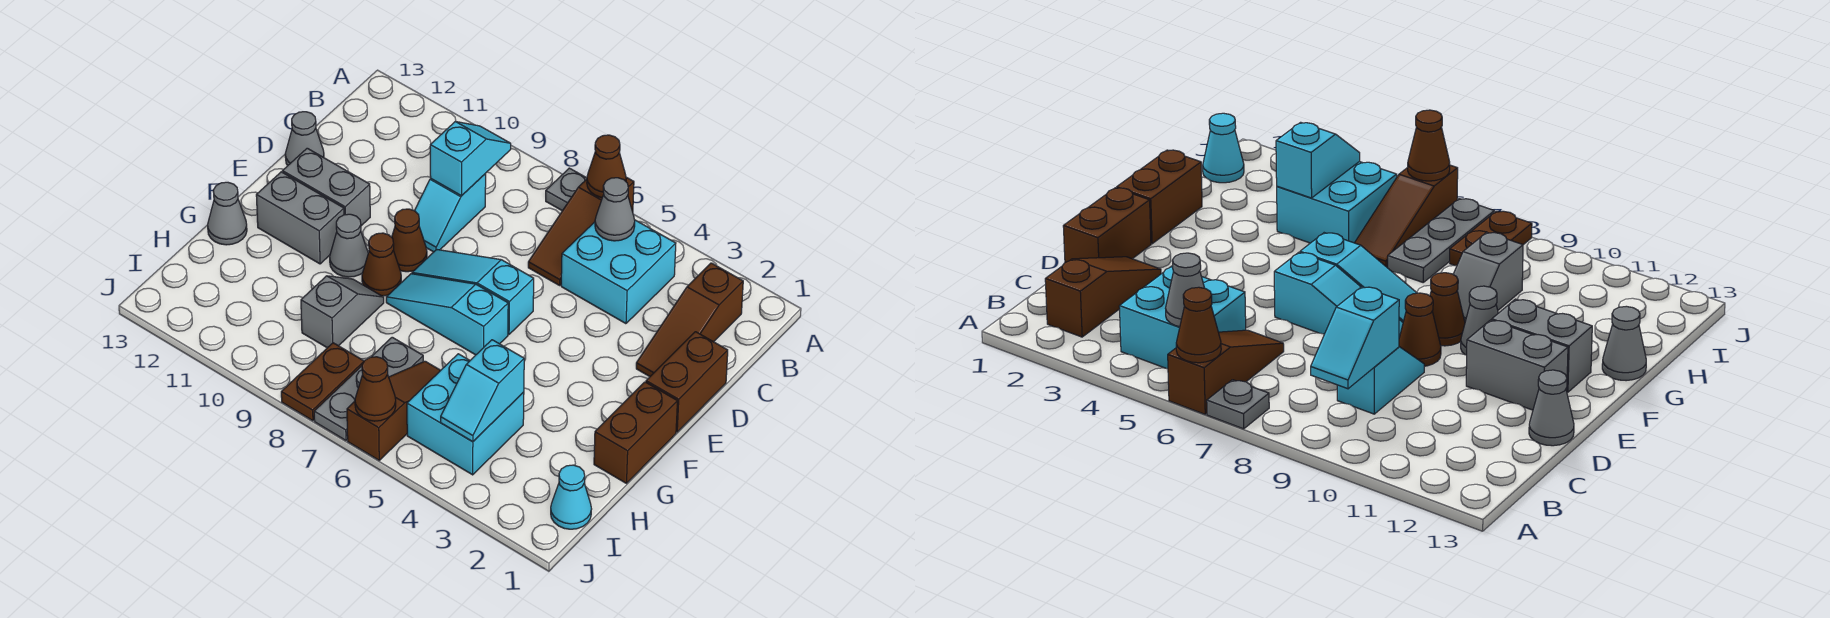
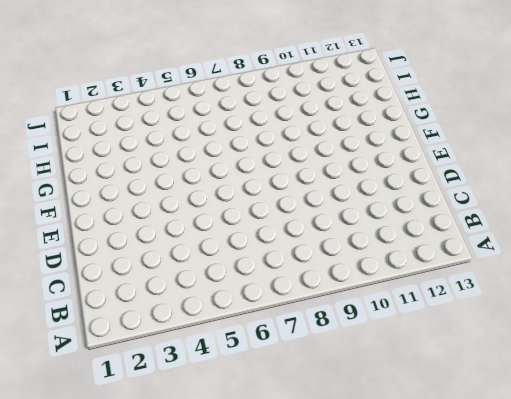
none -> brown 1x3 slope [528,177,634,285]
none -> grey 1x1 plate [546,168,587,211]
none -> brown 1x3 slope [636,263,743,377]

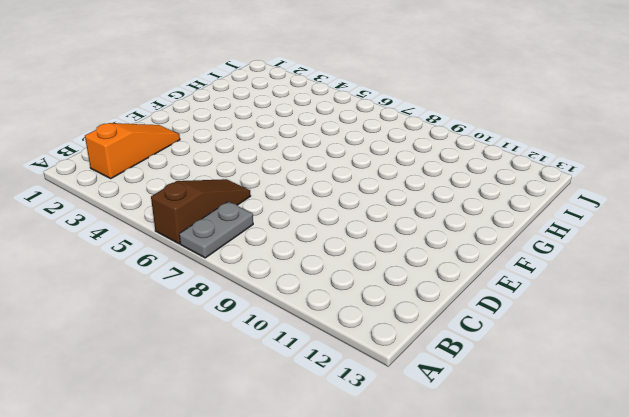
grey 1x2 plate [179,202,253,258] -> grey 1x1 plate [546,168,587,211]
orange 1x3 slope [85,123,180,178] -> brown 1x3 slope [636,263,743,377]
none -> cyan 2x2 brick [561,220,676,324]
none -> cyan 1x2 slope [415,174,486,252]
none -> brown 1x2 brick [646,332,728,432]

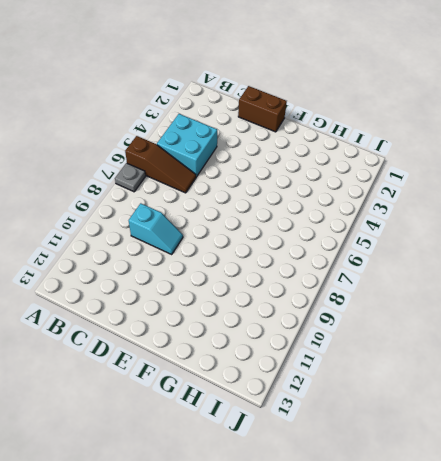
none -> brown 1x3 slope [636,263,743,377]
none -> grey 1x1 cone [285,112,324,166]
none -> cyan 1x3 slope [412,249,534,334]

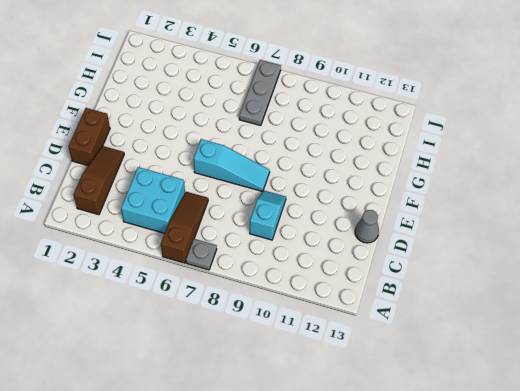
none -> brown 1x1 cone [392,209,427,272]
none -> grey 1x2 brick [283,148,370,226]
none -> brown 1x2 brick [594,382,677,483]

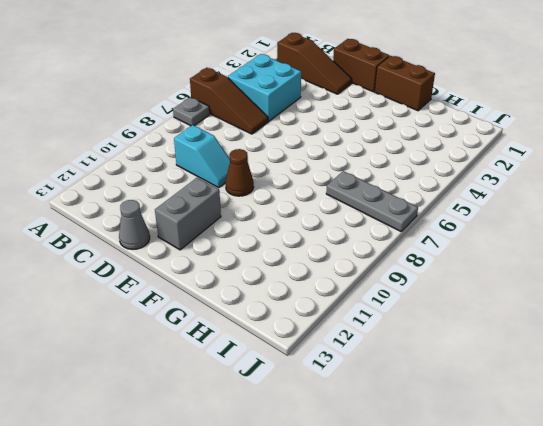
none -> cyan 1x3 slope [412,249,534,334]
none -> cyan 1x3 slope [386,274,508,355]
none -> brown 1x1 cone [362,233,401,296]

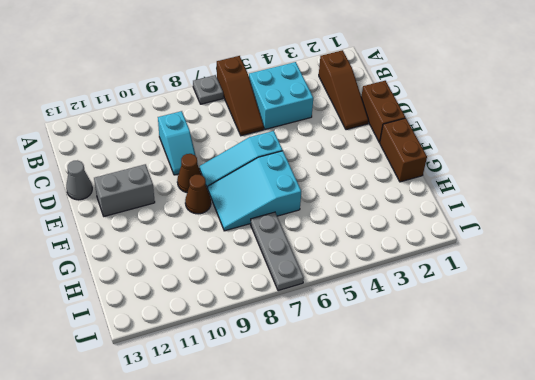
cyan 2x3 slope [207,151,301,231] -> cyan 1x3 slope [386,274,508,355]
none -> grey 1x1 cone [330,214,368,277]
none -> grey 1x2 brick [256,172,344,264]
none -> grey 1x2 slope [301,276,384,348]

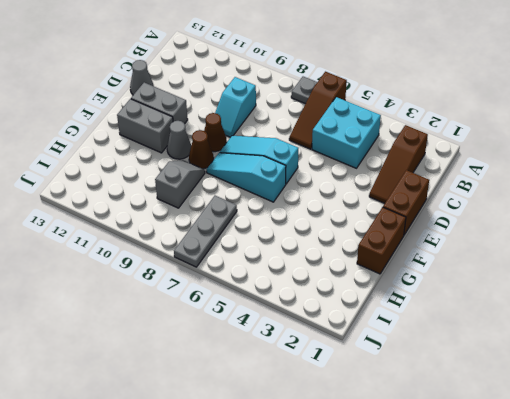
none -> grey 1x1 cone [208,182,247,245]
none -> cyan 2x2 brick [407,354,524,475]
none -> brown 1x3 slope [347,361,441,460]

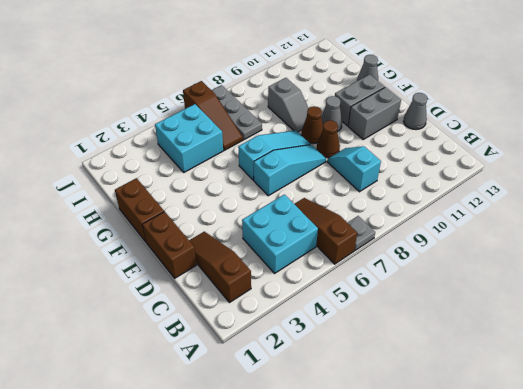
none -> cyan 1x1 cone [551,465,591,529]
none -> brown 1x2 plate [281,343,364,421]
none -> brown 1x1 cone [587,135,626,197]

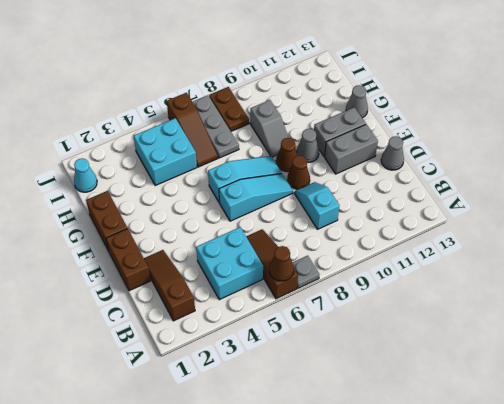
none -> grey 1x1 cone [595,178,635,241]
none -> cyan 1x2 slope [430,121,511,196]
none -> cyan 1x2 slope [441,340,524,442]

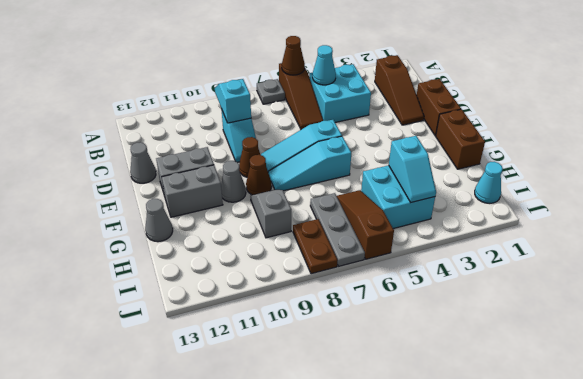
cyan 1x1 cone [312,45,336,85] -> grey 1x1 cone [595,178,635,241]
none -> brown 1x1 cone [355,357,396,421]

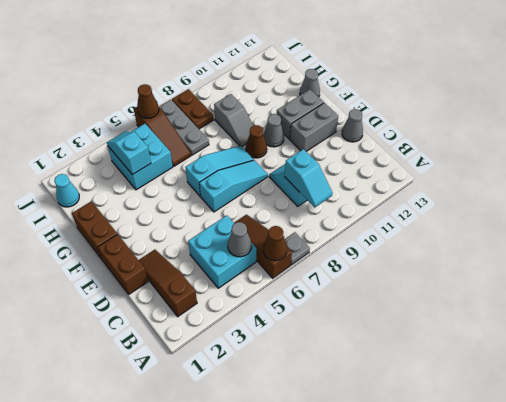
none -> brown 1x1 cone [392,209,427,272]

